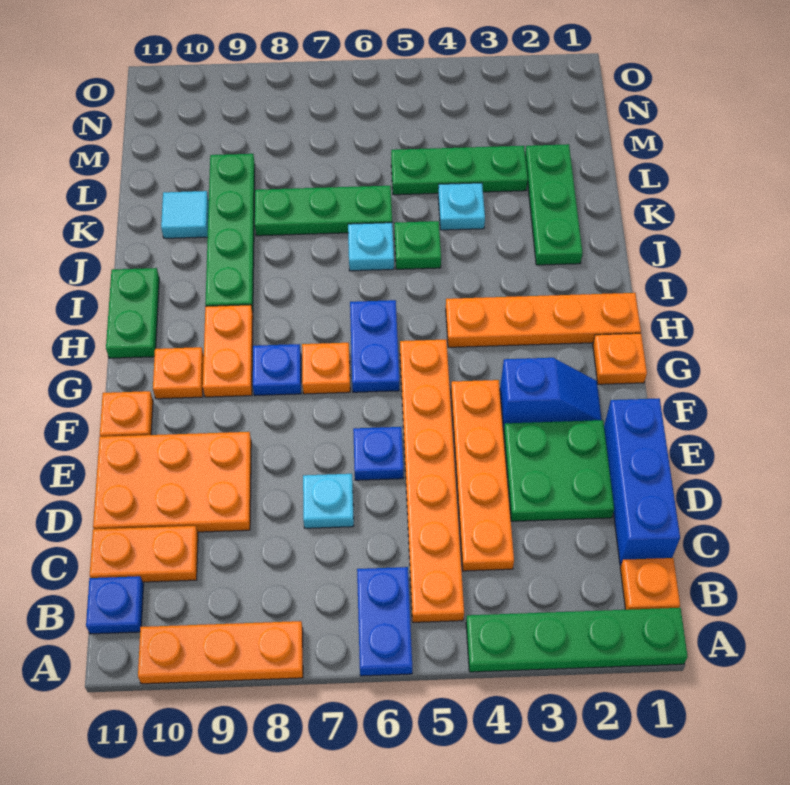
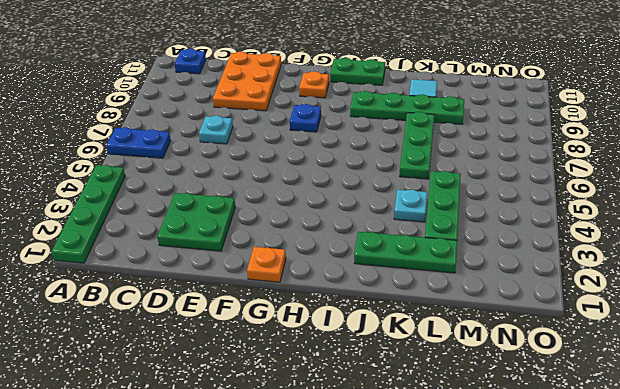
none -> orange 1x3 plate [138,621,303,684]
none -> orange 1x1 plate [620,558,680,610]
none -> orange 1x6 plate [400,340,464,622]
none -> blue 1x3 brick [604,398,680,565]

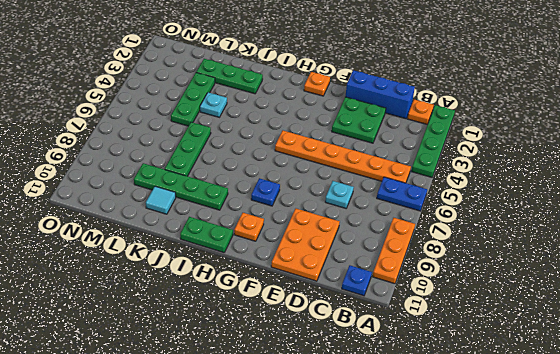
none -> orange 1x4 plate [451,380,514,571]
none -> orange 1x2 plate [90,526,198,582]
none -> blue 1x1 plate [353,427,403,480]
none -> blue 1x2 slope [500,358,602,430]

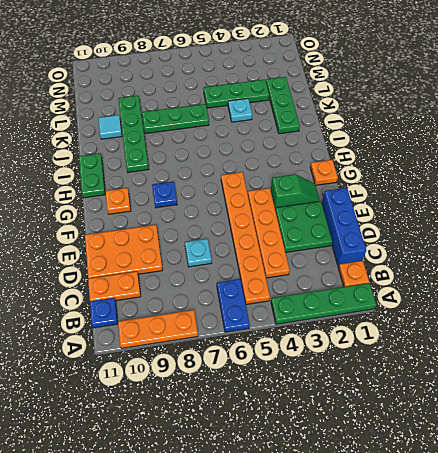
green 1x2 slope [271,174,320,209] -> blue 1x2 slope [500,358,602,430]
none -> blue 1x1 plate [353,427,403,480]
none -> orange 1x1 plate [100,391,153,437]
none -> blue 1x2 plate [350,300,399,392]
none -> orange 1x1 plate [302,343,350,394]

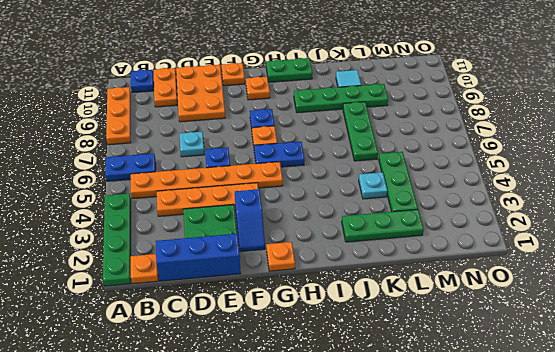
none -> orange 1x2 plate [203,305,253,397]
none -> orange 1x4 plate [446,293,641,347]
none -> green 1x1 plate [395,221,441,269]
none -> cyan 1x1 plate [348,223,394,271]

